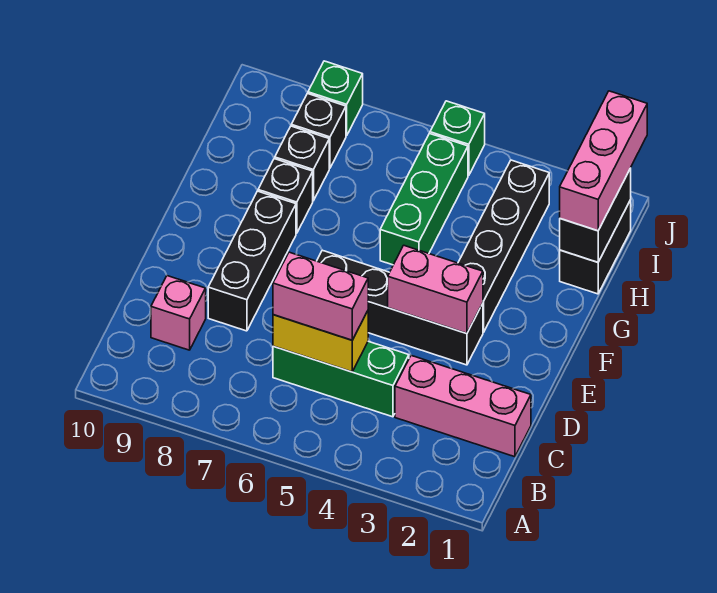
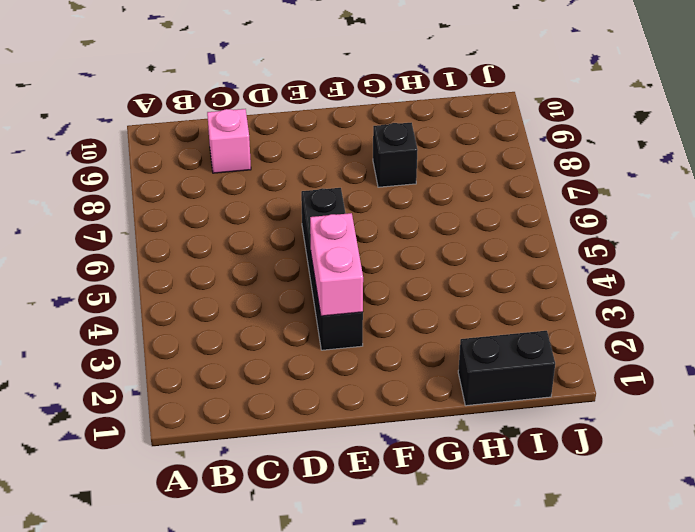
none -> pink 1x3 brick [395,356,531,457]
none -> green 1x3 brick [273,341,409,417]
none -> black 1x3 brick [208,191,296,331]

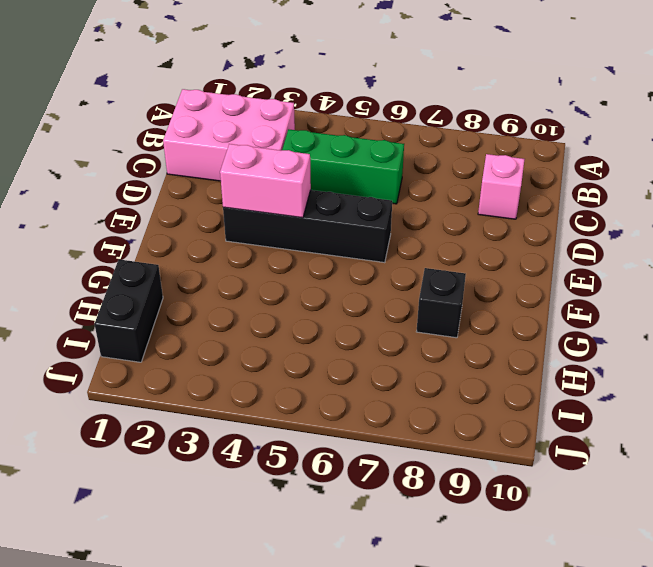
pink 2x3 brick [163,89,295,181] -> pink 1x3 brick [395,356,531,457]
none -> black 1x3 brick [208,191,296,331]
none -> black 1x4 brick [458,160,549,332]
none -> green 1x3 brick [380,133,468,265]

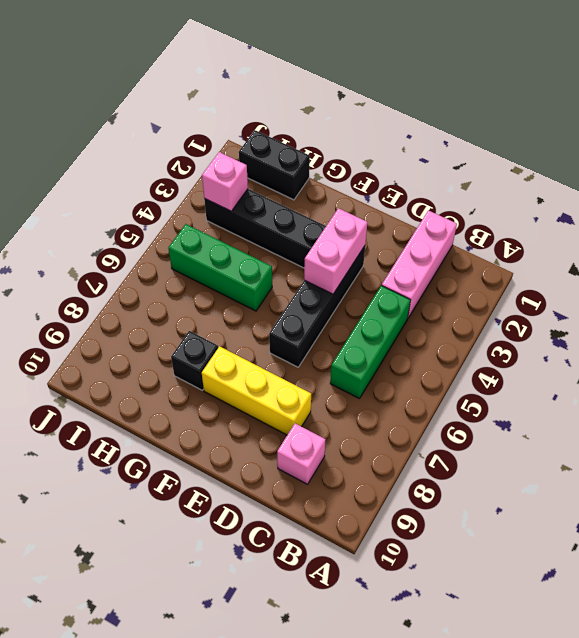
yellow 1x3 brick [202,346,311,435] -> black 1x3 brick [208,191,296,331]
pink 1x1 brick [202,152,248,211] -> none
none -> black 1x1 brick [275,126,329,201]
none -> black 1x1 brick [291,94,346,168]
none -> green 1x1 brick [430,101,485,176]

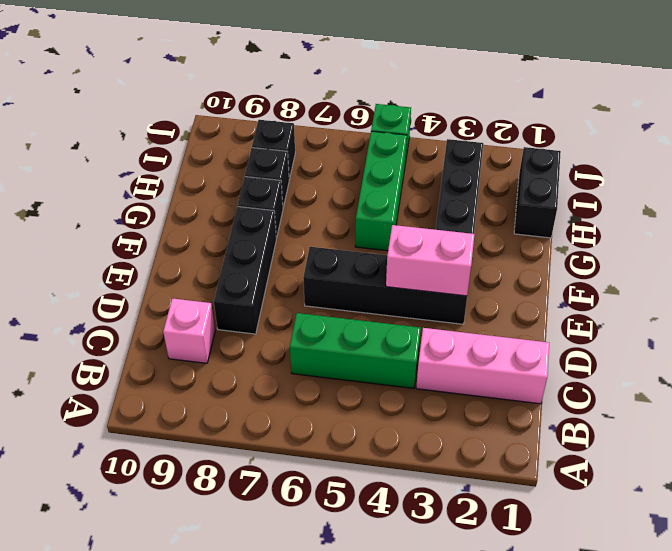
none -> green 1x1 brick [308,61,363,136]
none -> yellow 1x2 brick [273,311,368,372]
none -> black 1x2 brick [560,168,631,262]

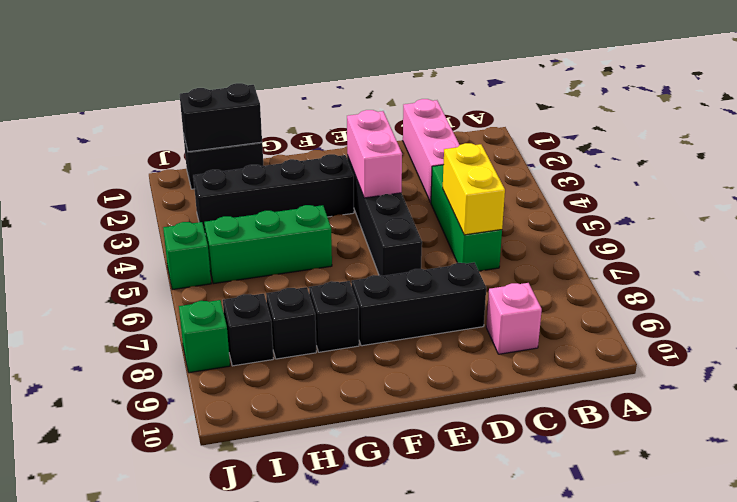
none -> pink 1x2 brick [273,252,368,340]
none -> pink 1x3 brick [560,91,647,231]

